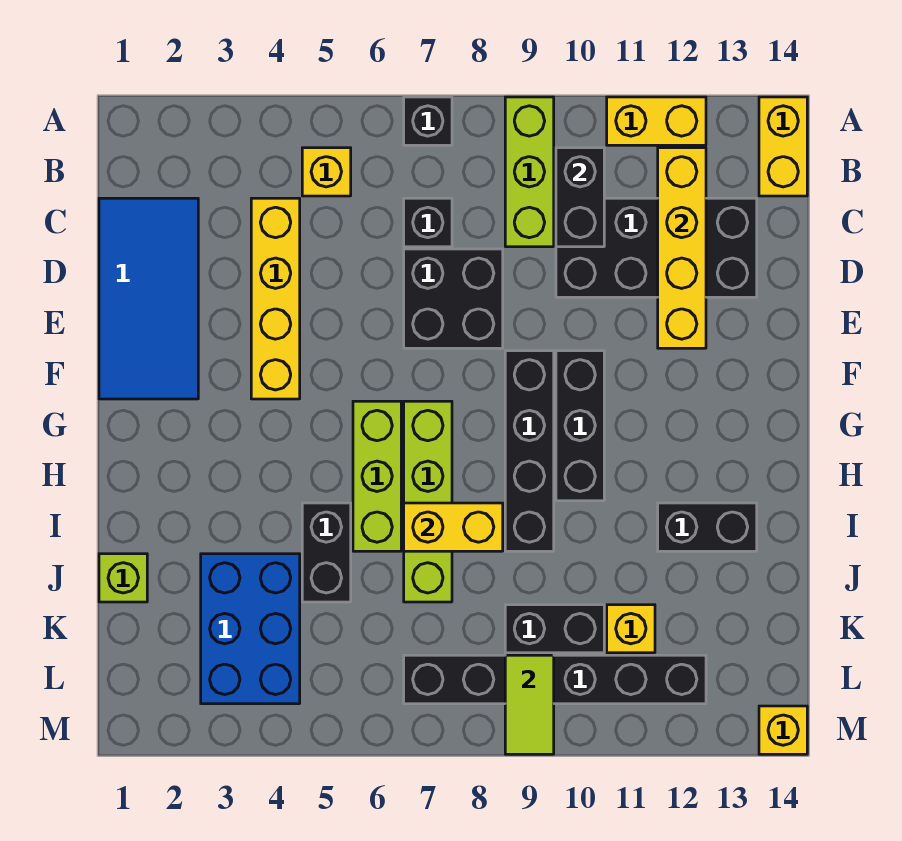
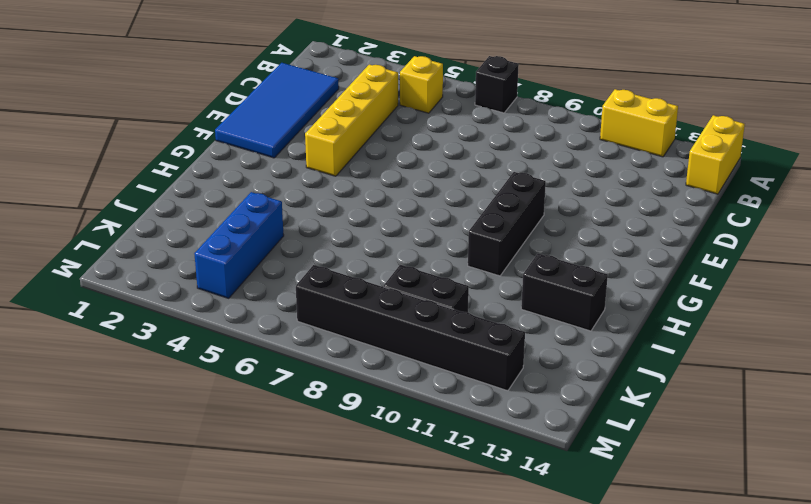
blue 1x3 brick [194,192,284,298] -> blue 2x3 brick [201,554,300,704]
none -> lime 1x3 brick [505,97,554,247]
none -> black 1x1 brick [404,198,452,247]
none -> black 2x4 brick [556,198,757,297]

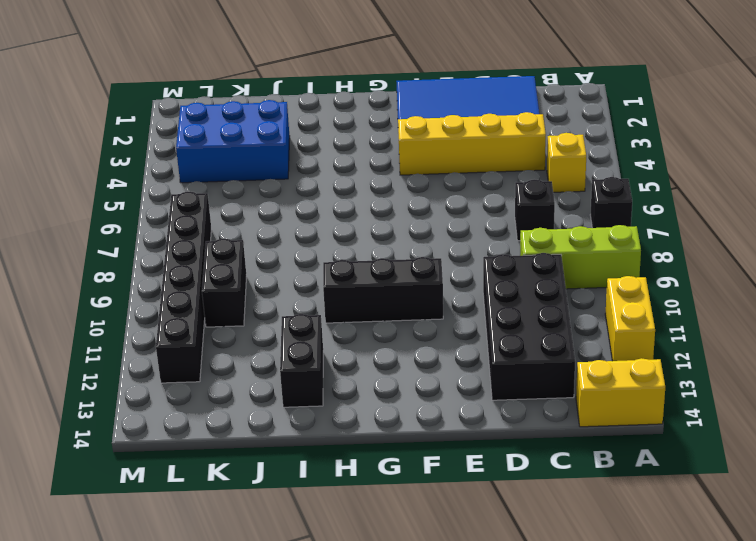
none -> black 2x2 brick [404,249,503,348]
none -> black 1x4 brick [505,351,554,551]
none -> lime 1x3 brick [353,401,401,551]

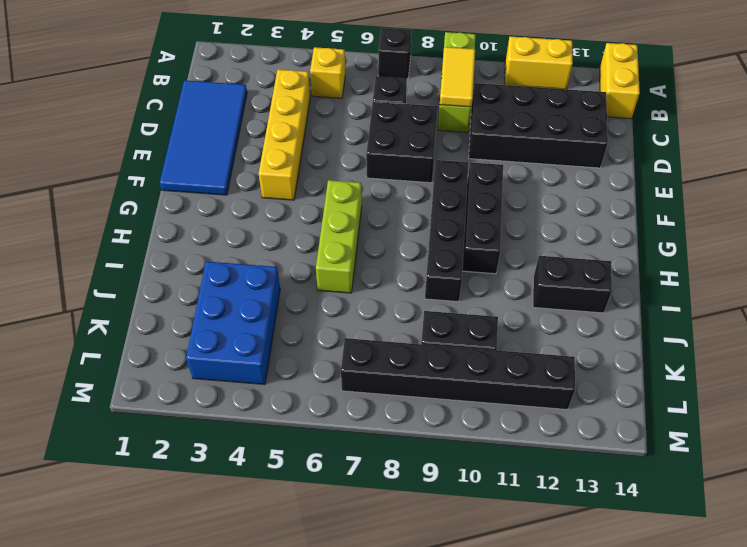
yellow 1x2 tile [440,47,475,107] -> none
none -> lime 1x4 brick [404,401,452,602]
none -> black 1x2 brick [302,503,351,602]
none -> lime 1x1 brick [99,554,147,602]

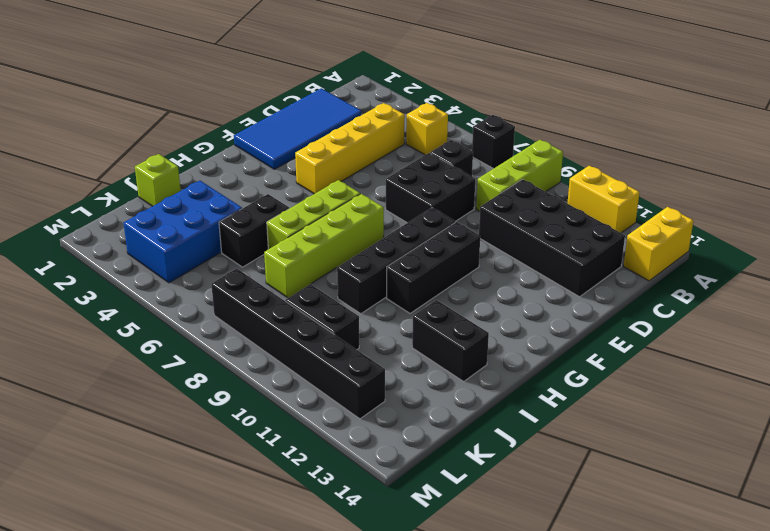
none -> yellow 1x1 brick [607,605,655,653]
none -> yellow 1x1 brick [759,706,807,754]
none -> black 1x2 brick [556,148,604,247]

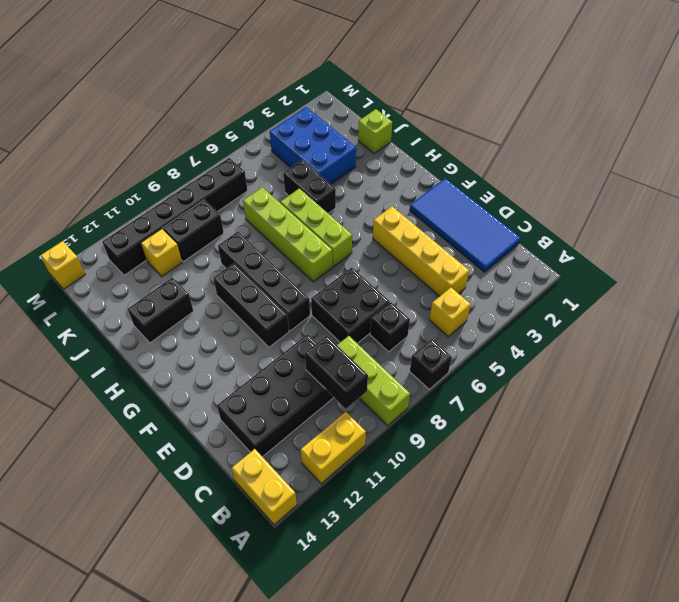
none -> yellow 1x4 brick [658,148,706,348]
none -> yellow 1x2 brick [404,503,503,551]
none -> lime 1x2 tile [505,655,554,754]

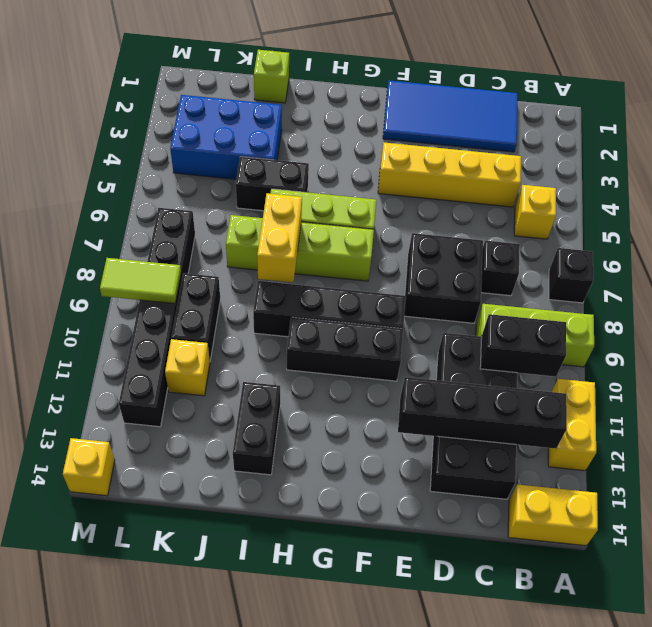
black 1x4 brick [398,377,567,449] -> yellow 1x4 brick [658,148,706,348]

